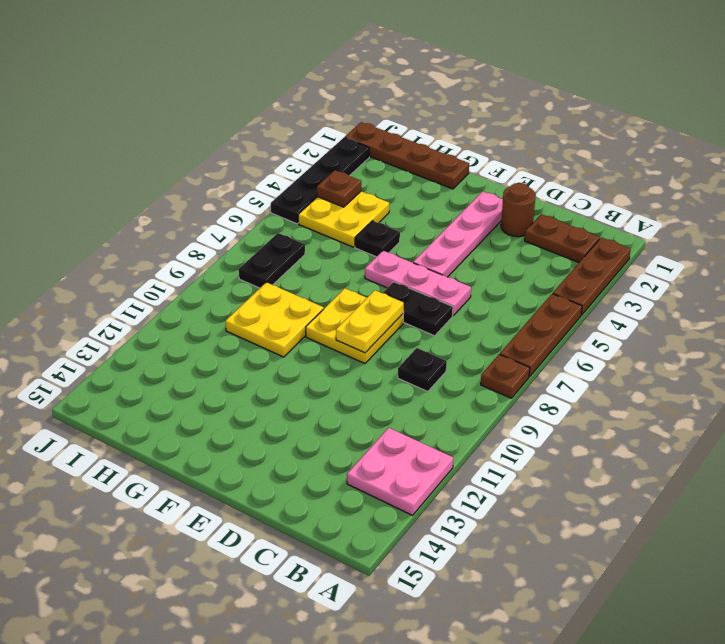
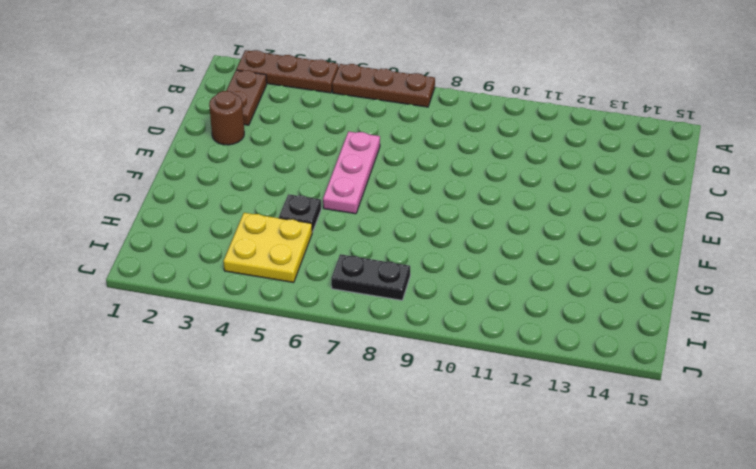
none -> brown 1x1 plate [481,354,530,398]
none -> pink 2x2 plate [347,428,453,515]
none -> black 1x1 plate [398,348,447,392]

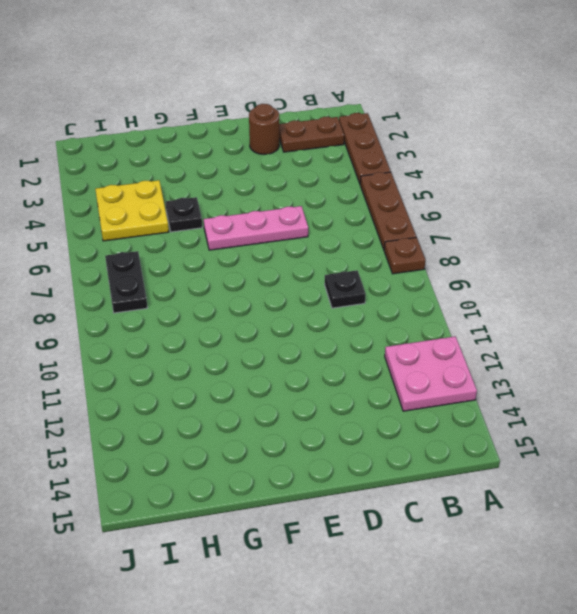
none -> black 1x2 plate [383,282,453,336]
none -> pink 1x4 plate [413,191,503,277]
none -> yellow 2x2 plate [306,289,403,363]

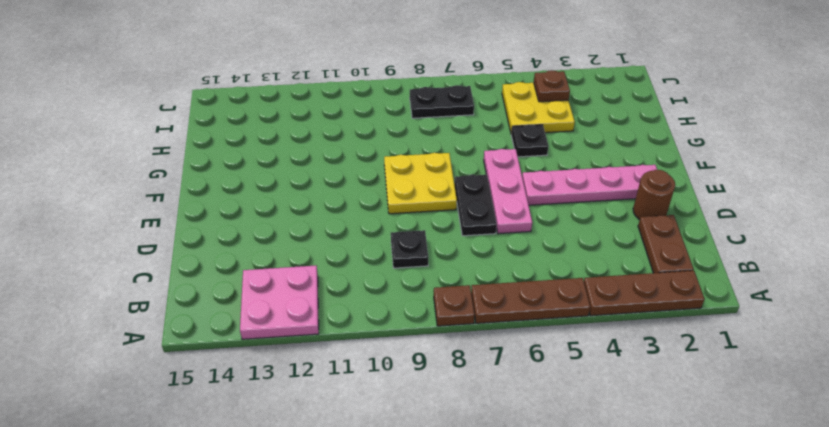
none -> brown 1x4 plate [345,122,469,189]
none -> yellow 2x2 plate [225,282,324,357]
none -> black 1x4 plate [271,138,369,224]

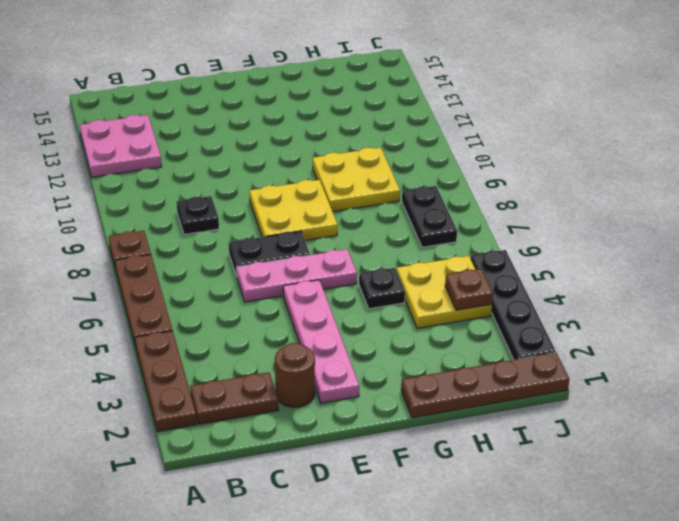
none -> yellow 1x2 plate [336,290,404,353]

